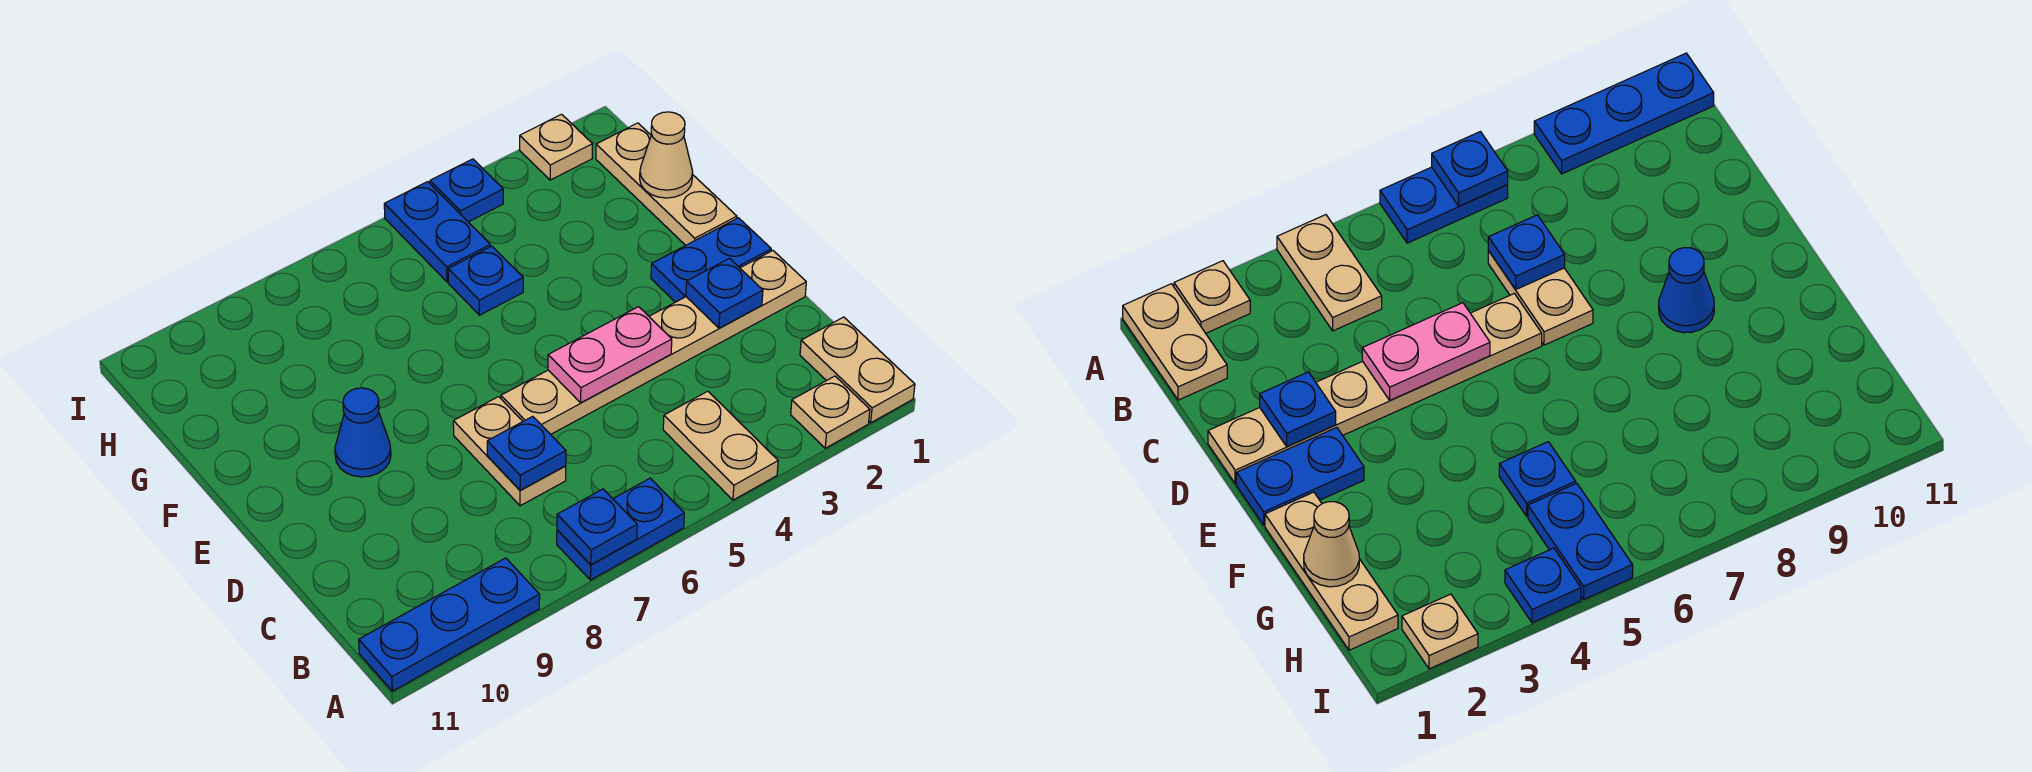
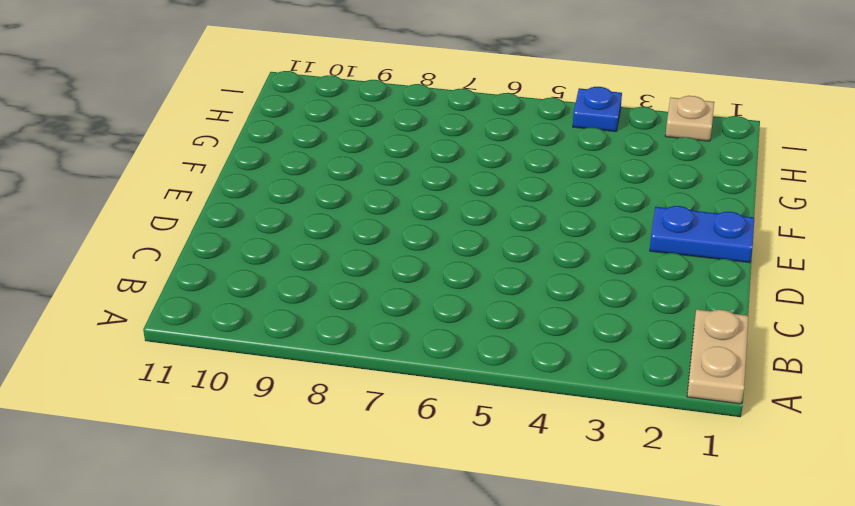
none -> tan 1x1 plate [791,376,870,448]
none -> tan 1x2 plate [663,391,778,500]
none -> blue 1x2 plate [557,478,684,580]

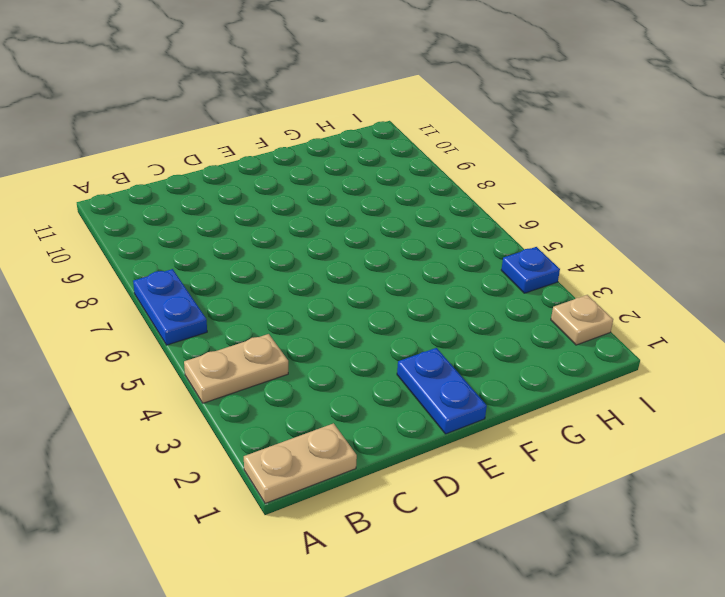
none -> tan 1x1 plate [791,376,870,448]
none -> blue 1x3 plate [359,558,540,691]
none -> tan 1x2 plate [453,397,566,506]

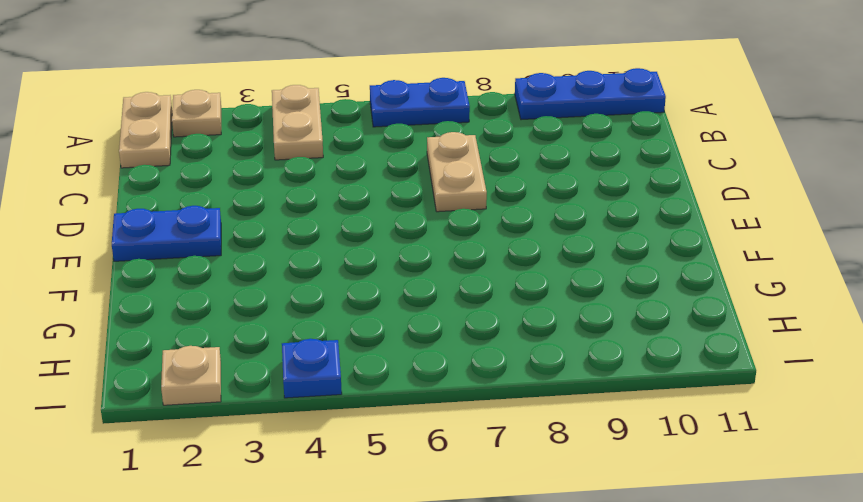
none -> tan 1x6 plate [501,251,806,434]
none -> blue 1x1 cone [335,388,391,477]
none -> tan 1x3 plate [596,123,737,245]

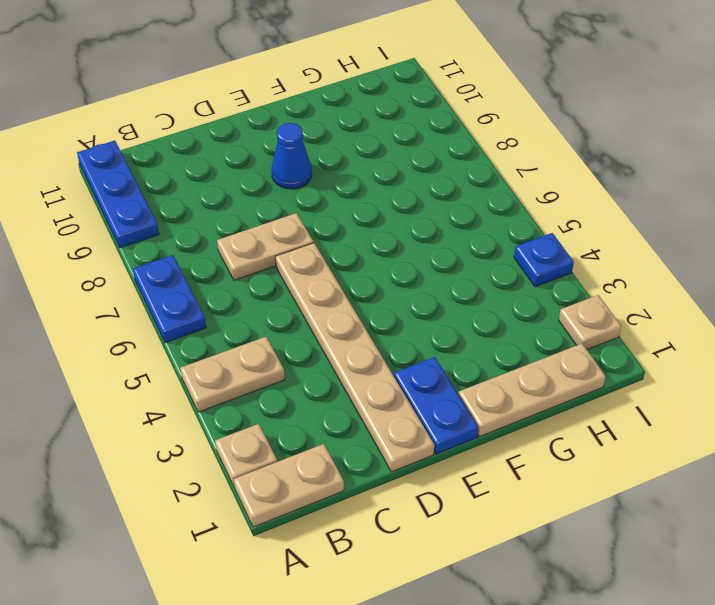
none -> blue 1x1 plate [448,246,523,315]
none -> blue 1x2 plate [384,182,490,282]
none -> blue 1x1 plate [557,489,637,565]

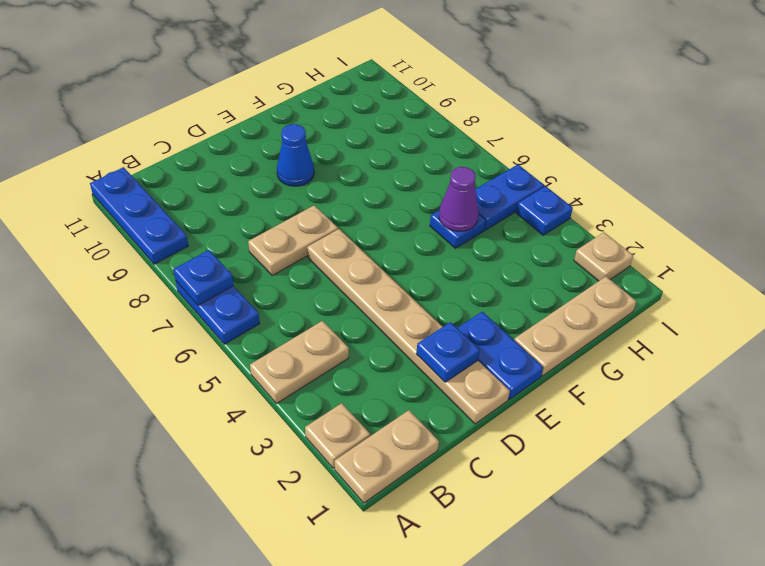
purple 1x1 cone [439,167,479,231] -> none
none -> blue 1x1 plate [487,416,566,490]
none -> pink 1x2 plate [548,307,672,403]
none -> tan 1x1 cone [640,112,693,198]

